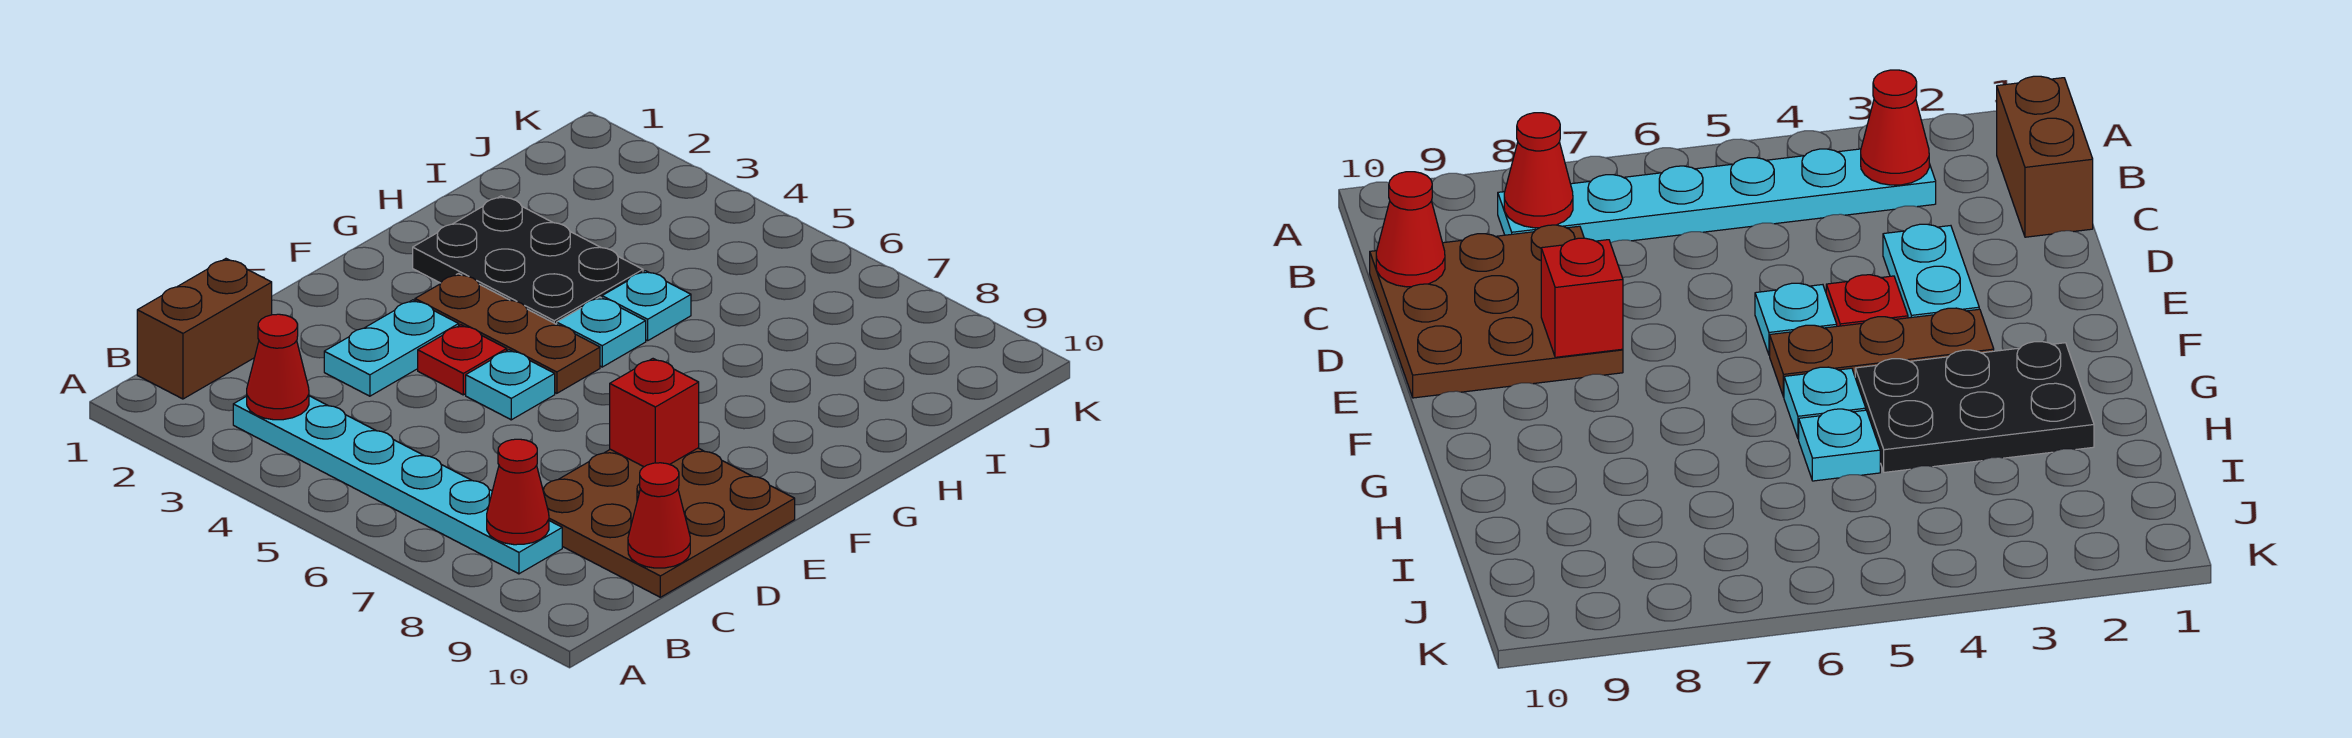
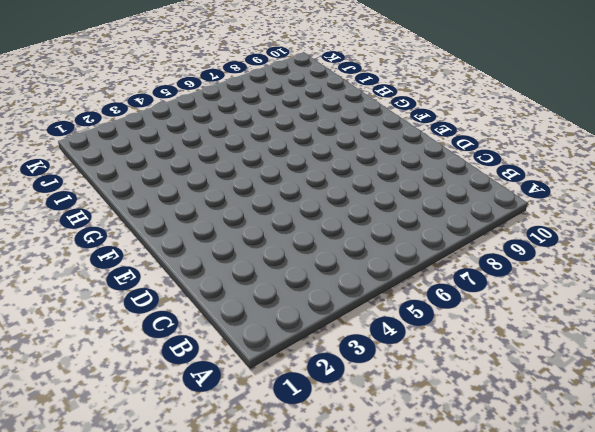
none -> brown 1x2 brick [137,259,272,399]
none -> cyan 1x6 plate [233,396,562,574]
none -> brown 3x3 plate [543,448,795,597]

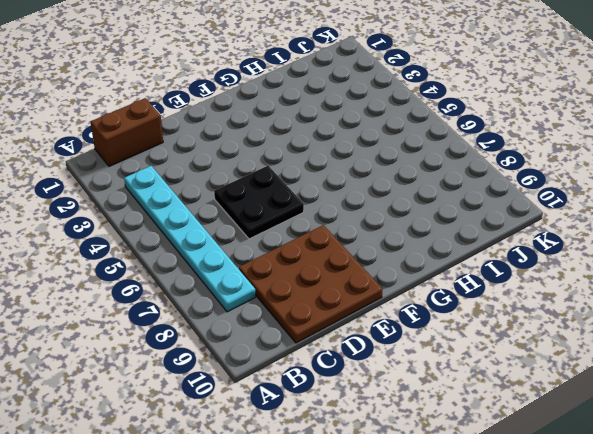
black 2x2 plate [214,166,304,239] -> cyan 1x1 plate [466,350,555,420]
none -> cyan 1x2 plate [324,300,459,396]
none -> red 1x1 plate [418,325,507,395]
none -> brown 1x3 plate [415,274,600,393]

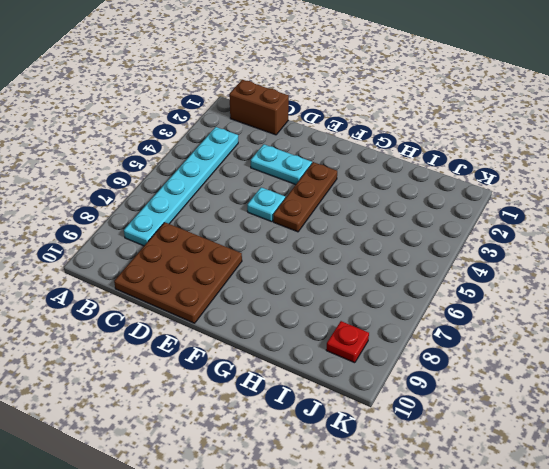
red 1x1 plate [326,321,369,363] -> red 1x1 plate moved to [418,325,507,395]
none -> black 2x3 plate [413,196,643,324]
none -> cyan 1x1 plate [557,297,646,367]
none -> cyan 1x1 plate [602,271,691,341]

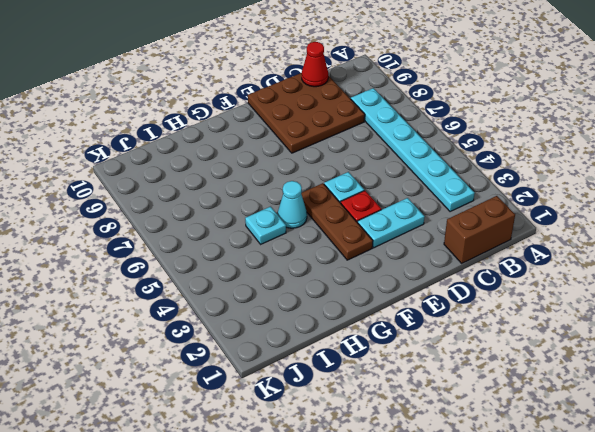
cyan 1x1 cone [278,181,307,228] -> cyan 1x1 plate [557,297,646,367]
none -> black 2x3 plate [413,196,643,324]
none -> red 1x1 cone [247,314,309,420]
none -> red 1x1 cone [487,439,549,545]

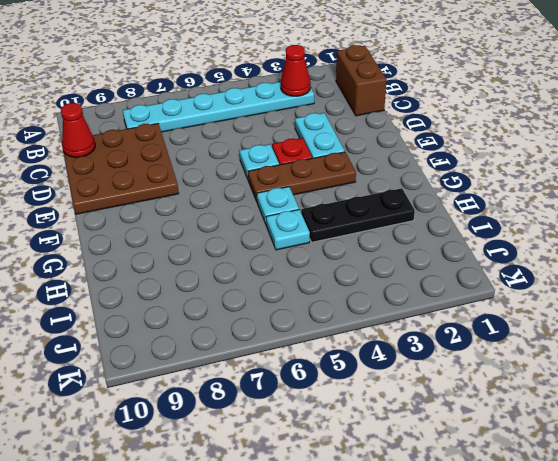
black 1x3 plate [301,188,415,242] -> black 2x3 plate [413,196,643,324]
none -> red 1x1 cone [487,439,549,545]
none -> red 1x1 brick [610,359,699,467]

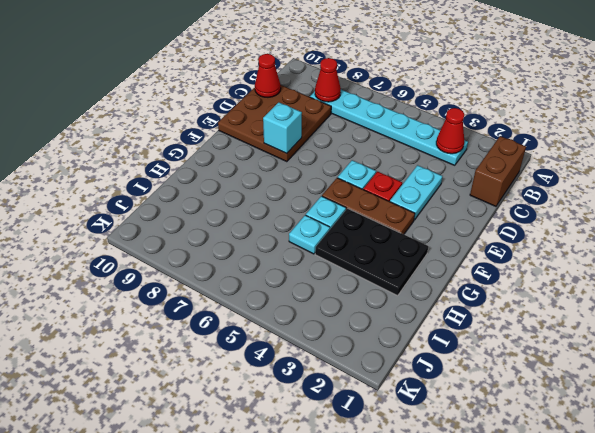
cyan 1x1 brick [263,102,302,153] -> red 1x1 brick [610,359,699,467]

